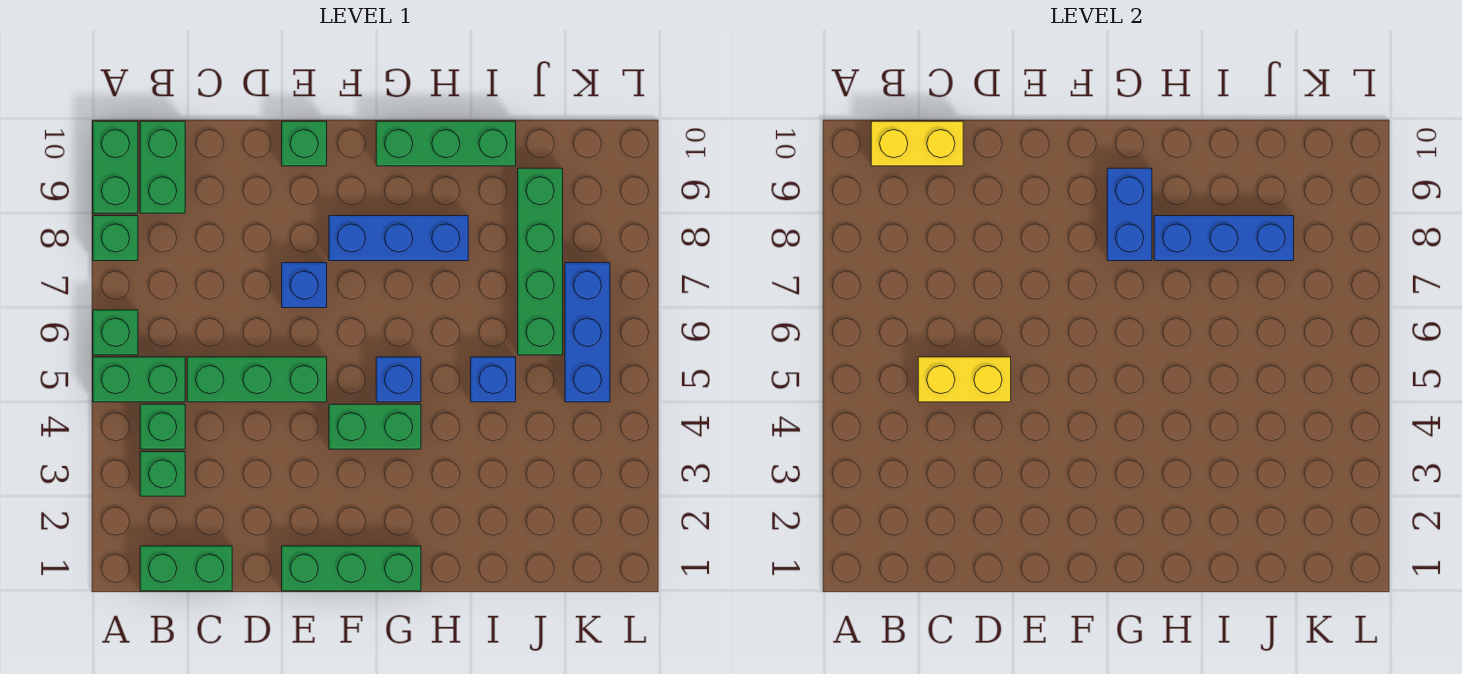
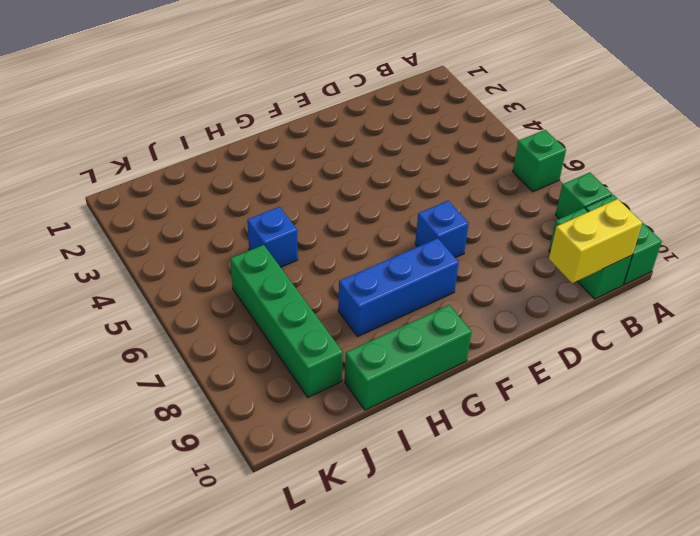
none -> green 1x2 brick [93,357,185,402]
none -> green 1x2 brick [140,546,232,591]
none -> green 1x1 brick [140,452,185,496]

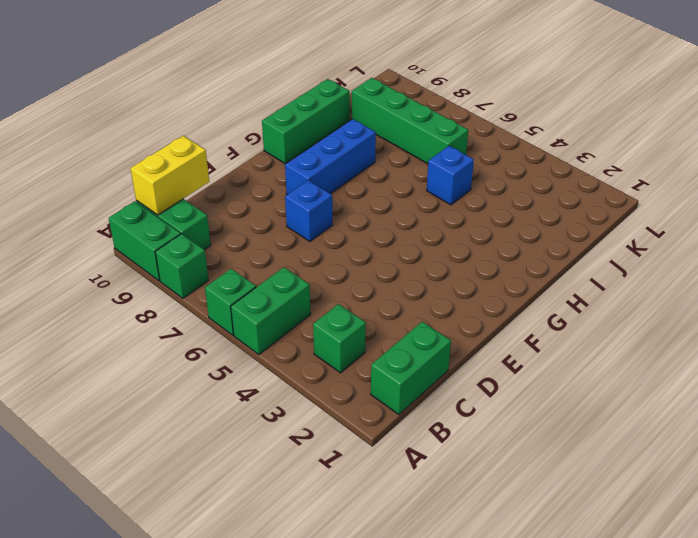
none -> green 1x1 brick [140,404,185,449]
none -> green 1x3 brick [187,357,327,402]
none -> green 1x3 brick [282,546,421,591]

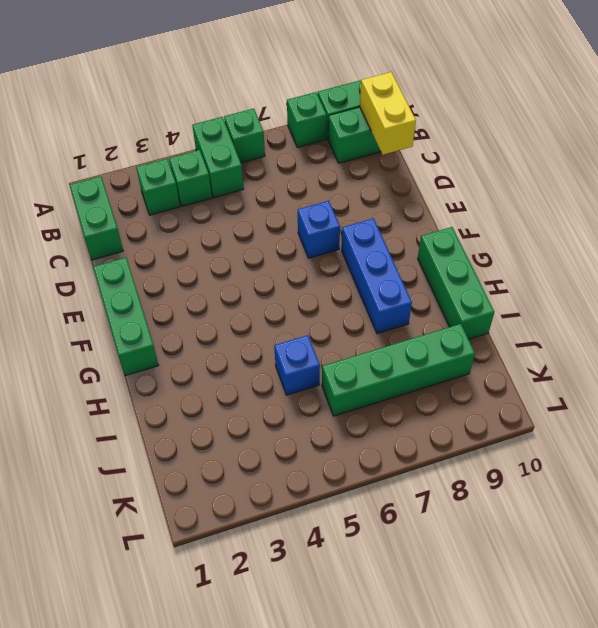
none -> green 1x3 brick [187,357,327,402]
none -> green 1x1 brick [282,121,327,166]
none -> green 1x2 brick [329,404,421,449]

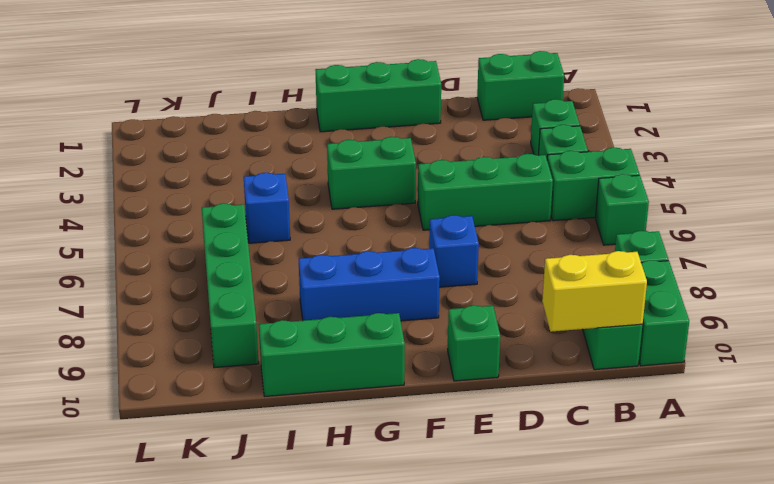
none -> blue 1x1 brick [376,357,421,402]
none -> blue 1x3 brick [565,263,610,402]
none -> yellow 1x2 brick [918,357,1011,402]

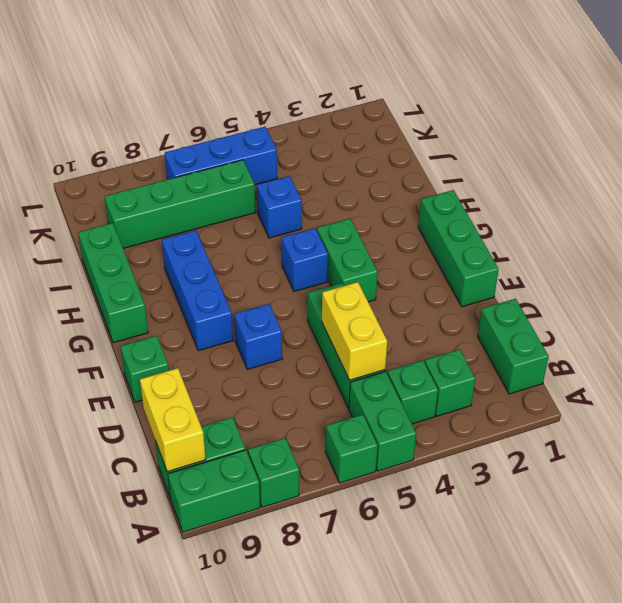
none -> blue 1x2 brick [1107,168,1152,261]
none -> blue 1x3 brick [1154,216,1294,261]

